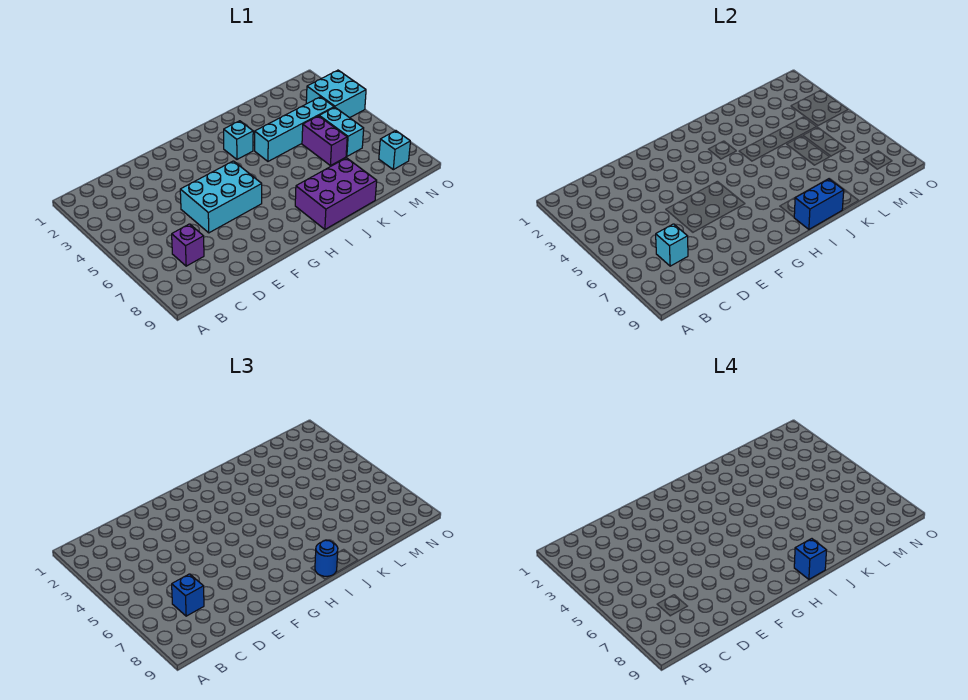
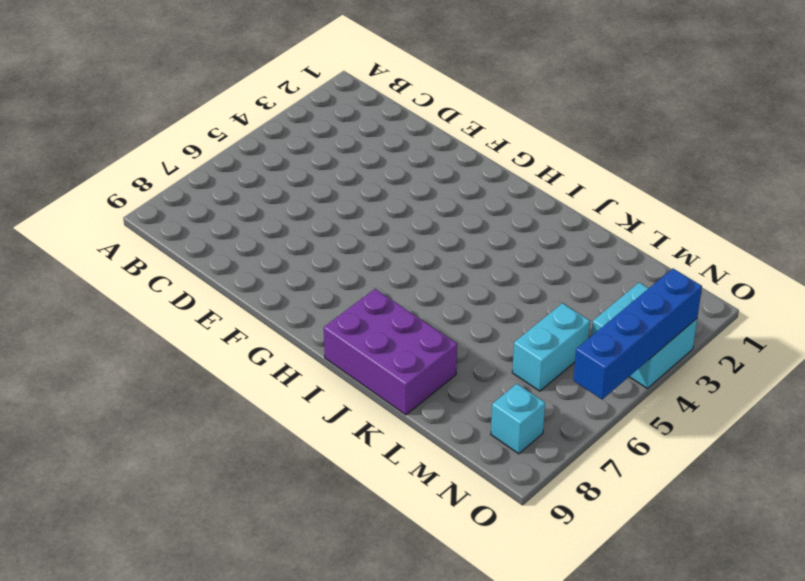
blue 1x4 brick [573,269,702,399] -> none
none -> purple 1x1 brick [172,224,204,266]
none -> cyan 2x3 brick [180,161,262,233]
none -> cyan 1x1 brick [224,121,253,159]

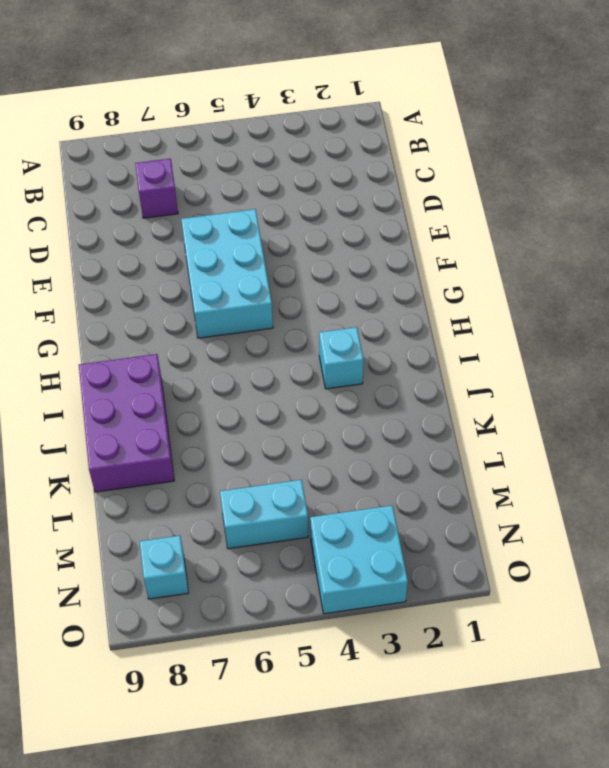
none -> cyan 1x4 brick [255,97,334,161]
none -> purple 1x2 brick [302,116,347,166]
none -> cyan 1x1 brick [656,224,688,266]

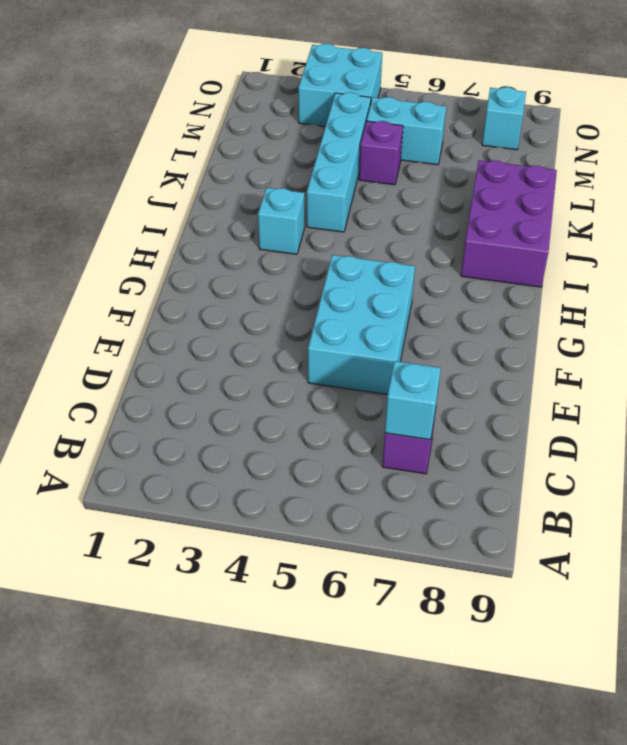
purple 1x1 brick [359,121,403,185] -> purple 1x2 brick [302,116,347,166]
none -> blue 1x2 brick [794,179,844,229]
none -> blue 1x1 brick [172,574,204,616]
none -> blue 1x1 round brick [315,540,338,576]

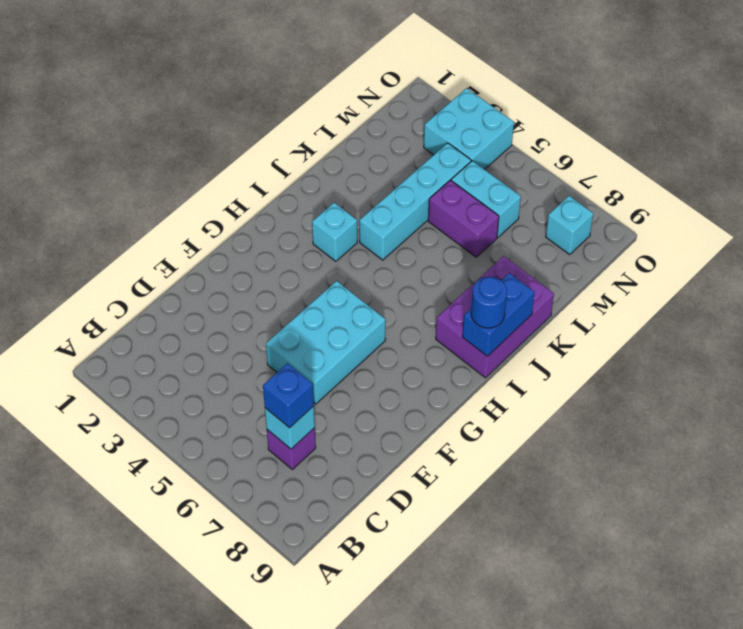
none -> blue 1x1 brick [794,539,826,579]

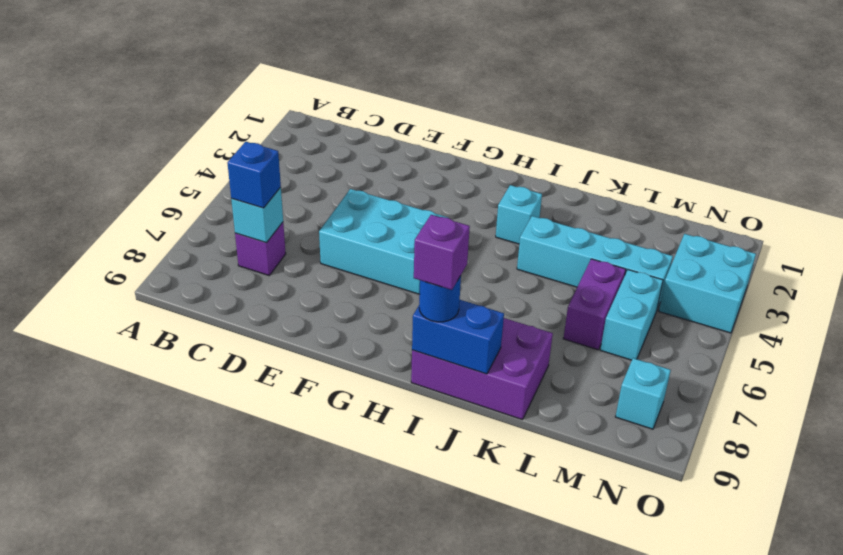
purple 1x1 brick [414,215,470,290] -> blue 1x1 brick [794,539,826,579]

